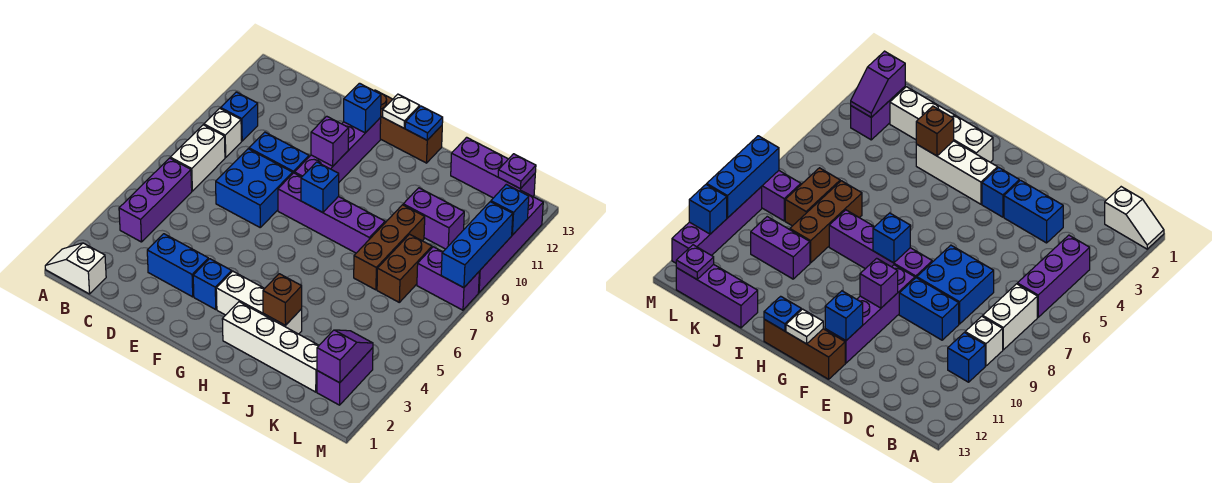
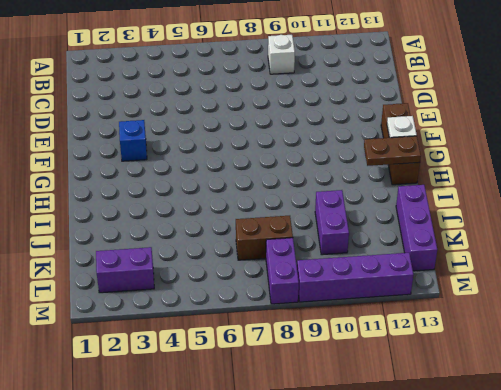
brown 1x2 plate [364,136,421,166] -> blue 1x1 plate [405,106,443,140]
none -> white 1x2 slope [45,243,106,294]
none -> purple 1x3 brick [119,158,192,242]
none -> white 1x2 brick [170,125,225,191]
none -> blue 1x1 brick [221,92,258,141]

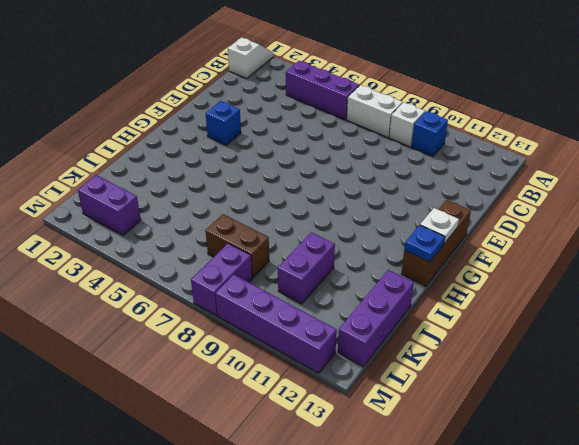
none -> blue 1x2 brick [147,234,209,297]
none -> blue 2x2 brick [216,149,293,227]
none -> blue 1x2 brick [249,132,309,173]
none -> purple 1x4 brick [278,173,385,253]

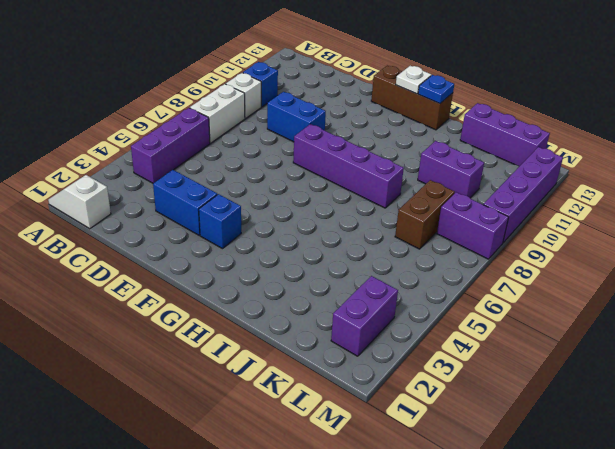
none -> blue 2x2 brick [216,149,293,227]
none -> purple 1x4 brick [295,118,381,182]
none -> white 1x3 brick [216,271,302,334]
none -> white 1x4 brick [222,302,319,392]

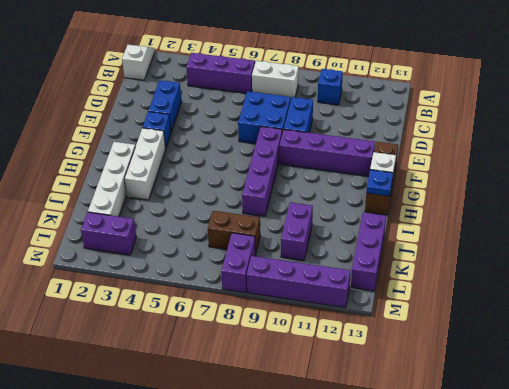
none -> white 1x1 brick [204,108,241,158]
none -> brown 1x3 brick [354,205,425,290]
none -> purple 1x1 brick [311,116,349,166]
none -> blue 1x1 brick [344,83,381,133]

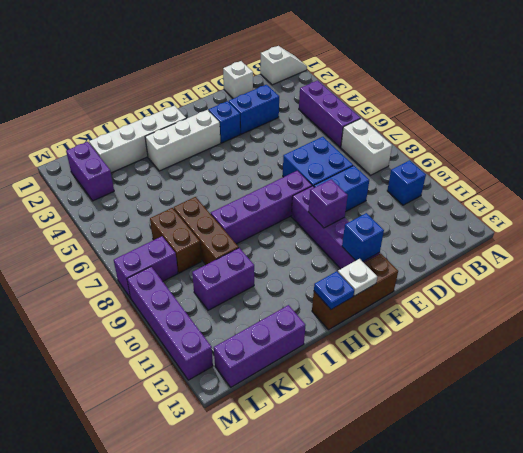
white 1x1 brick [223,61,253,99] -> white 1x1 brick moved to [204,108,241,158]
none -> blue 1x1 brick [301,162,339,213]
none -> brown 1x1 brick [263,274,302,325]
none -> purple 1x2 slope [317,330,373,383]
none -> purple 1x1 plate [498,154,536,189]

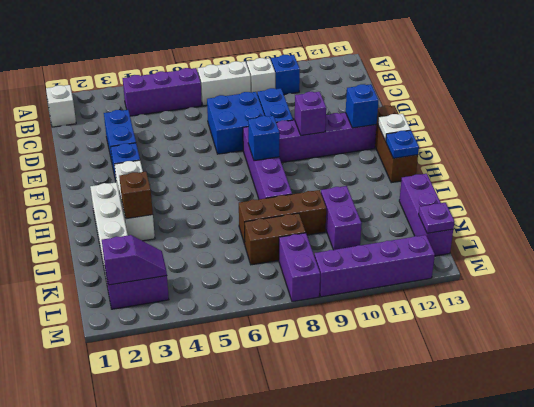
none -> blue 1x3 brick [441,202,513,288]
none -> blue 1x1 brick [491,184,529,235]

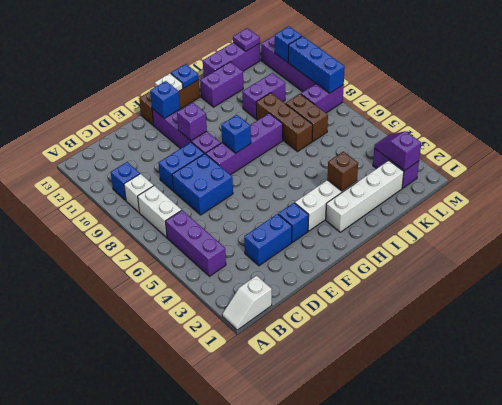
purple 1x2 brick [200,62,243,107] -> none

